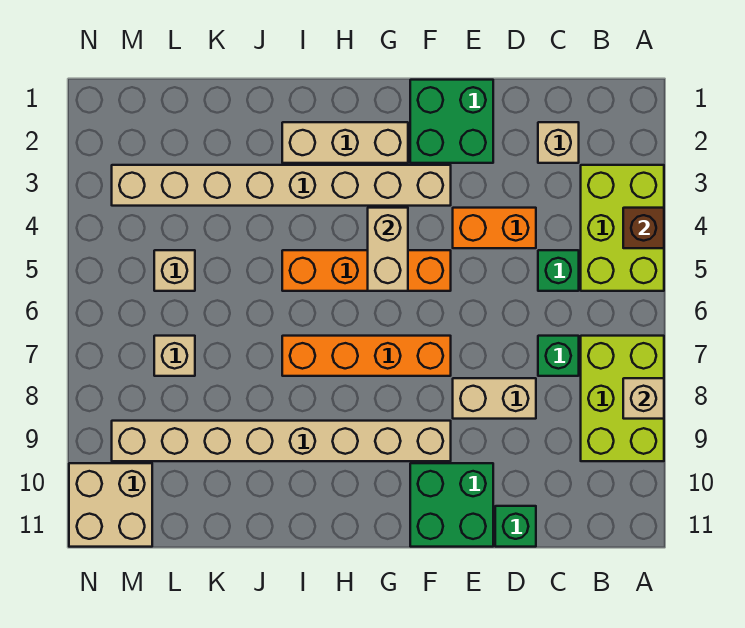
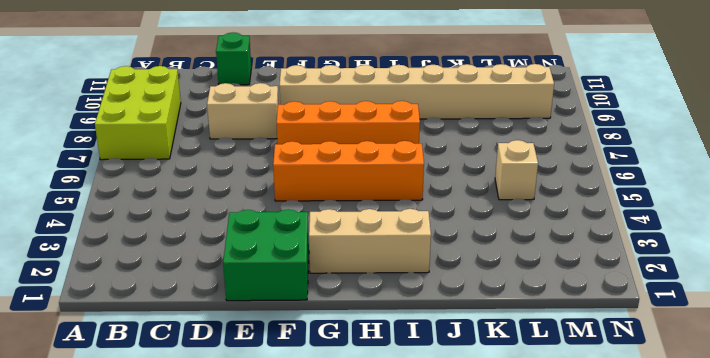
none -> lime 2x3 brick [581,165,664,291]
none -> tan 1x1 brick [538,122,579,163]
none -> green 1x1 brick [538,250,579,291]

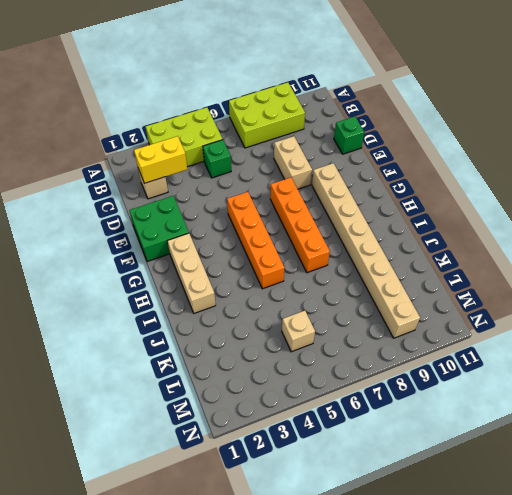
yellow 1x2 brick [134,136,187,183] -> none
none -> green 1x1 brick [538,336,579,376]
none -> orange 1x2 brick [453,208,536,248]
none -> green 2x2 brick [410,463,493,547]

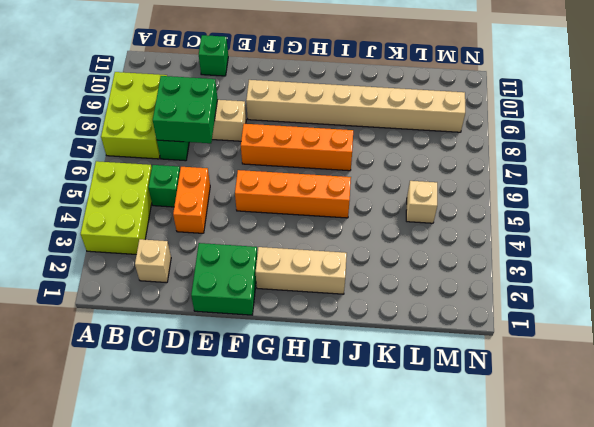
green 2x2 brick [153,76,218,143] -> green 2x2 brick moved to [410,463,493,547]
orange 1x2 brick [173,167,210,233] -> orange 1x2 brick turned to [453,208,536,248]
none -> tan 1x8 brick [112,165,451,206]
none -> tan 1x1 brick [154,336,195,376]
none -> tan 2x2 brick [69,463,152,547]

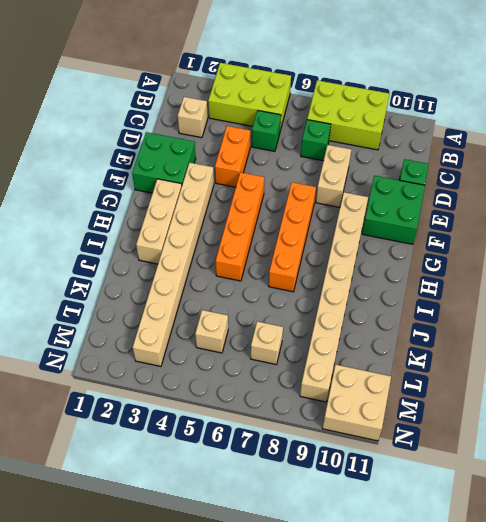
none -> brown 1x1 brick [623,208,664,248]
none -> tan 1x1 brick [623,378,664,419]
none -> tan 1x2 brick [368,208,408,291]

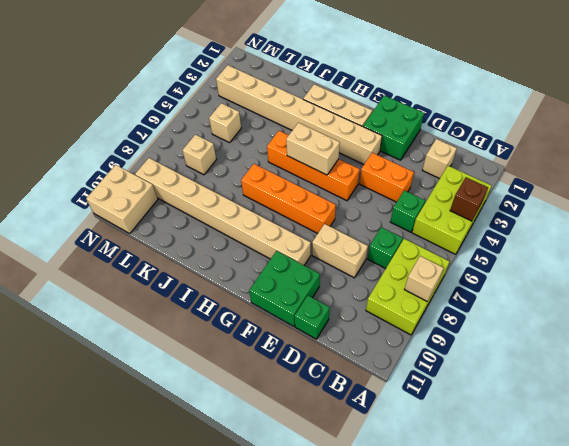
tan 1x2 brick [286,123,340,175] -> tan 1x2 brick turned to [368,208,408,291]

